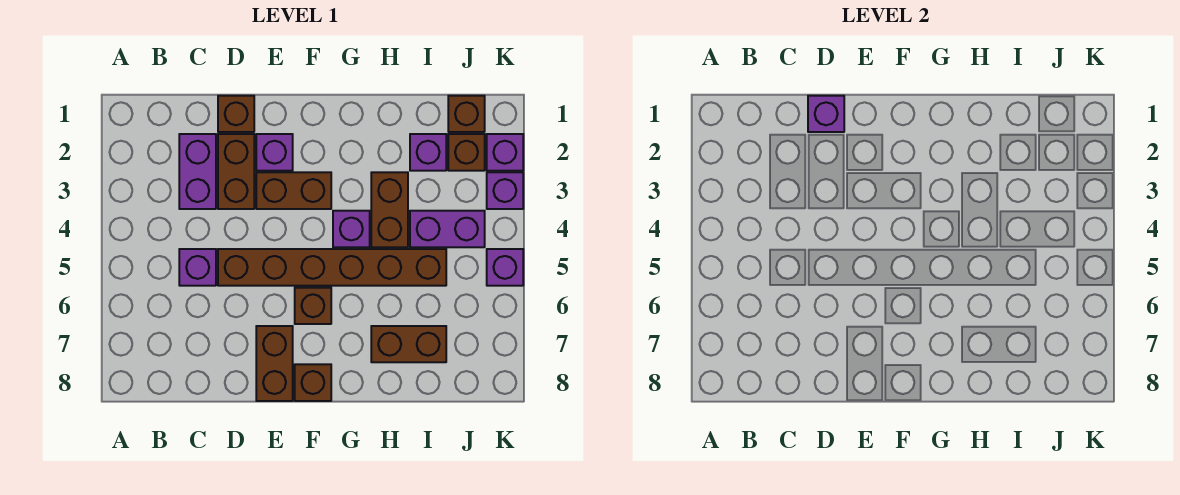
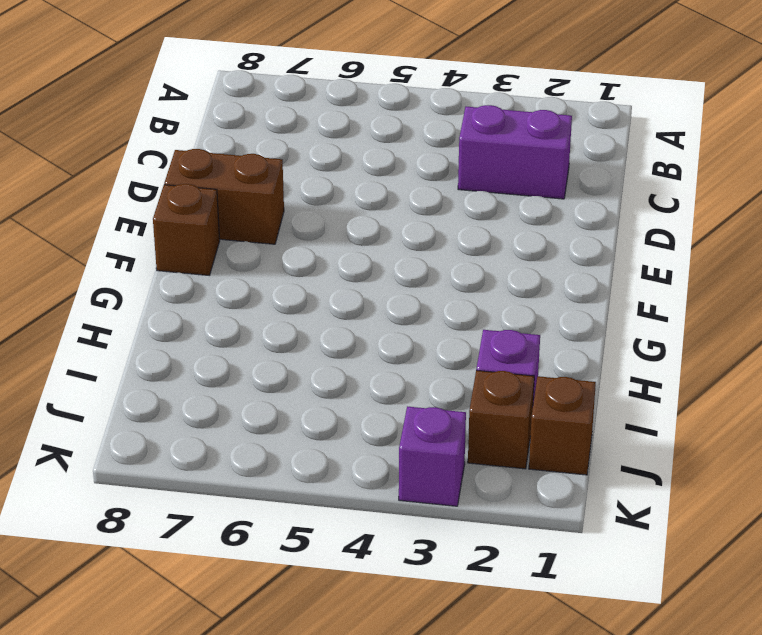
none -> purple 1x1 brick [179,249,216,286]
none -> brown 1x1 brick [218,96,254,132]
none -> brown 1x2 brick [218,134,254,209]

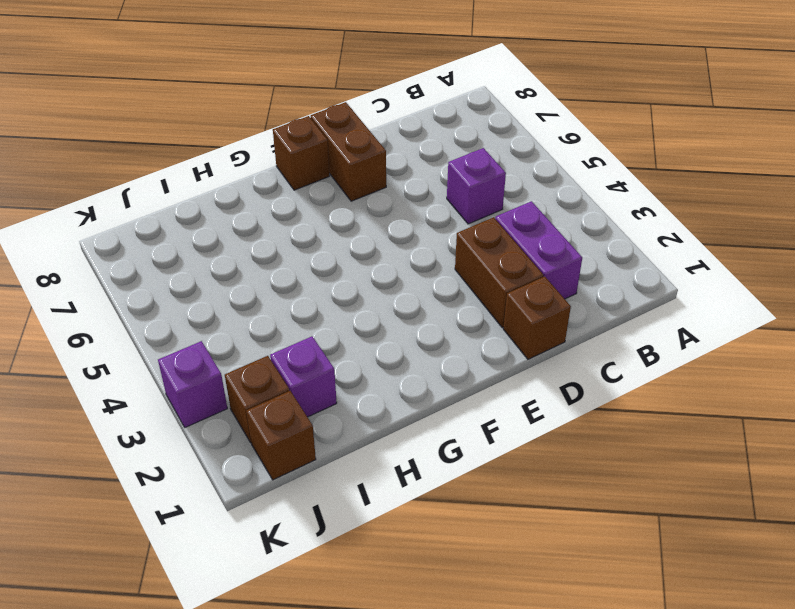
none -> brown 1x6 brick [218,249,446,286]
none -> purple 1x1 brick [256,134,293,171]
none -> brown 1x2 brick [256,172,331,209]

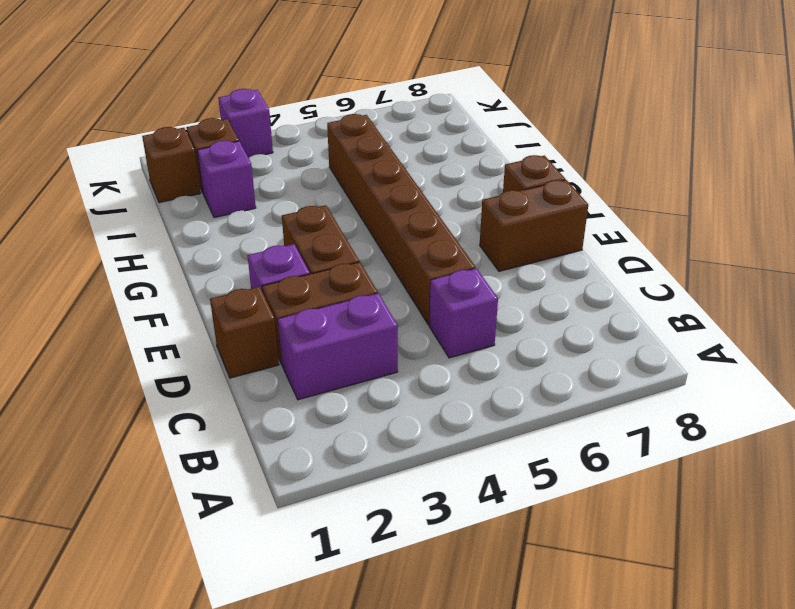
none -> brown 1x1 brick [295,288,331,324]
none -> purple 1x1 brick [333,211,370,247]
none -> brown 1x2 brick [371,172,408,247]

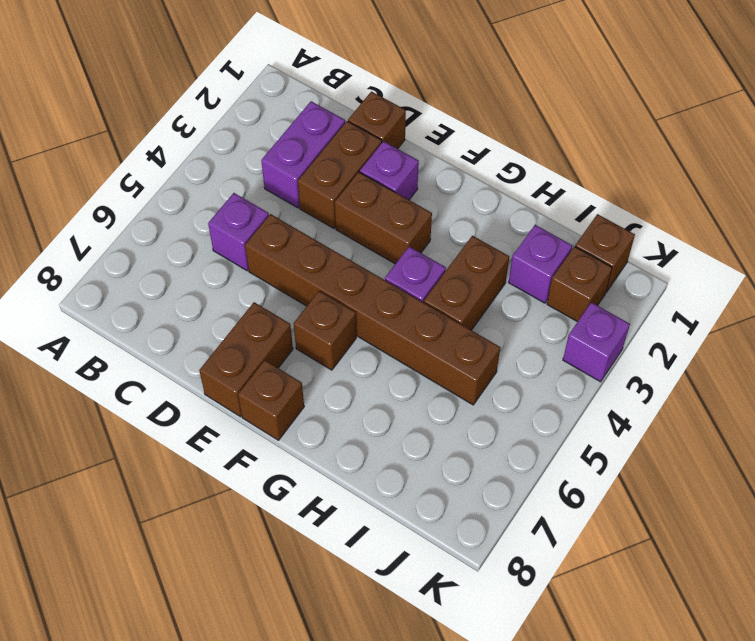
none -> brown 1x2 brick [371,326,446,362]
none -> purple 1x2 brick [410,211,485,247]
none -> purple 1x1 brick [487,134,523,171]

